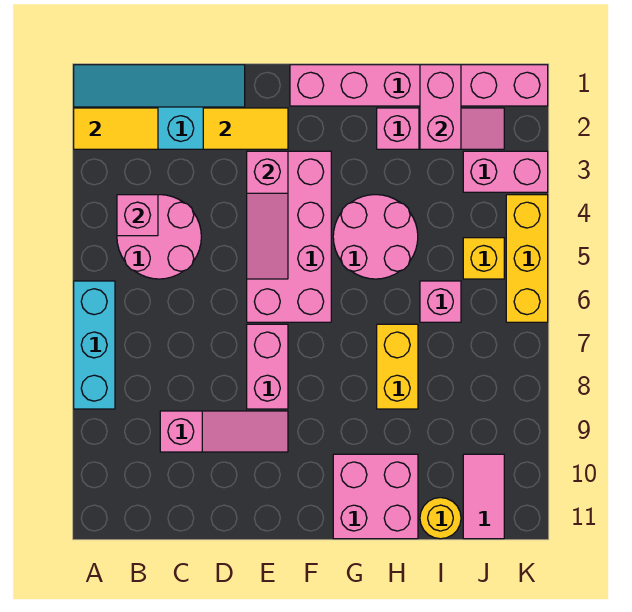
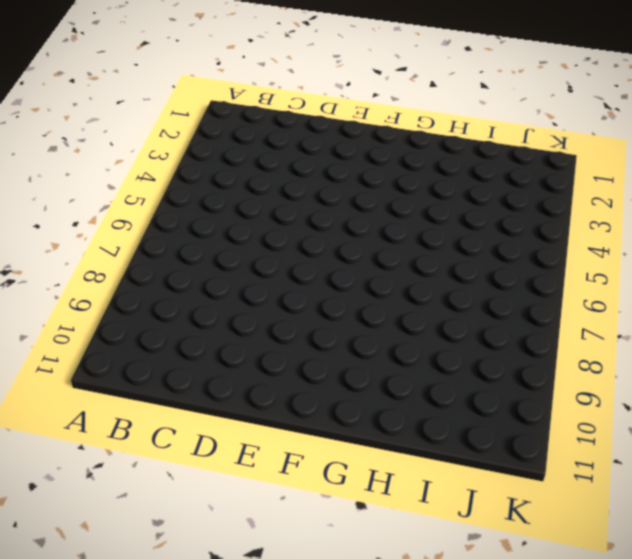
none -> cyan 2x4 slope [74,65,245,149]
none -> cyan 1x3 brick [74,281,115,409]
none -> pink 2x2 round brick [117,195,201,279]

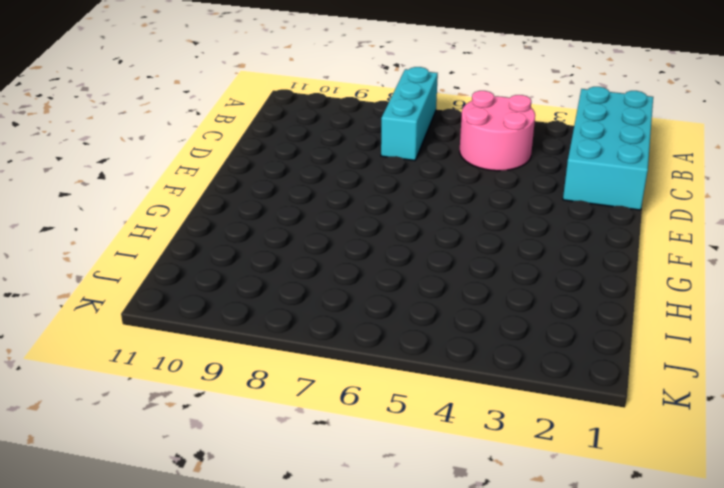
cyan 2x4 brick [563,87,653,210] -> cyan 2x4 slope [74,65,245,149]
cyan 1x3 brick [381,67,438,161] -> cyan 1x3 brick turned to [74,281,115,409]
none -> pink 1x3 slope [160,411,288,452]
none -> pink 2x4 brick [247,151,331,322]
none -> pink 1x2 brick [247,324,288,409]

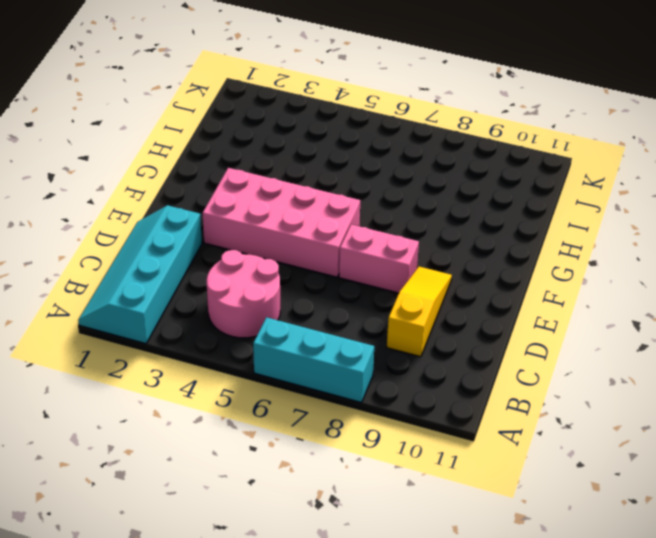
yellow 1x3 slope [387,267,452,357] -> pink 1x3 slope [160,411,288,452]
none -> pink 1x6 brick [290,65,548,106]
none -> pink 2x2 round brick [333,195,418,279]
none -> pink 2x2 brick [333,454,418,539]

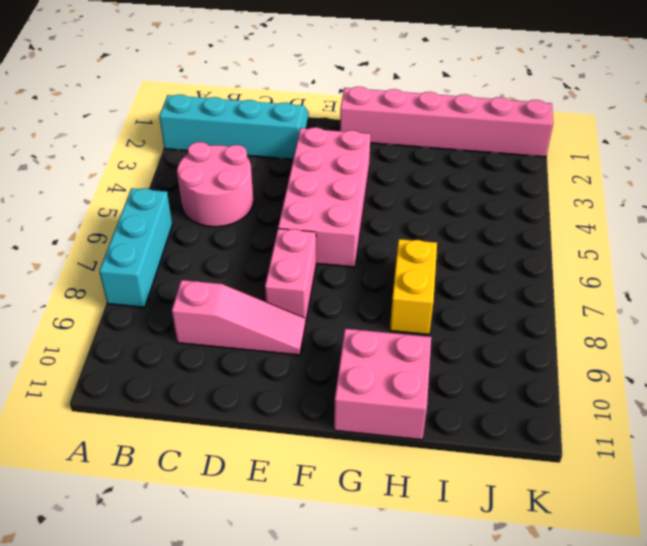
none -> pink 2x2 round brick [333,195,418,279]
none -> pink 1x3 slope [377,108,504,149]
none -> pink 1x1 brick [420,281,461,322]

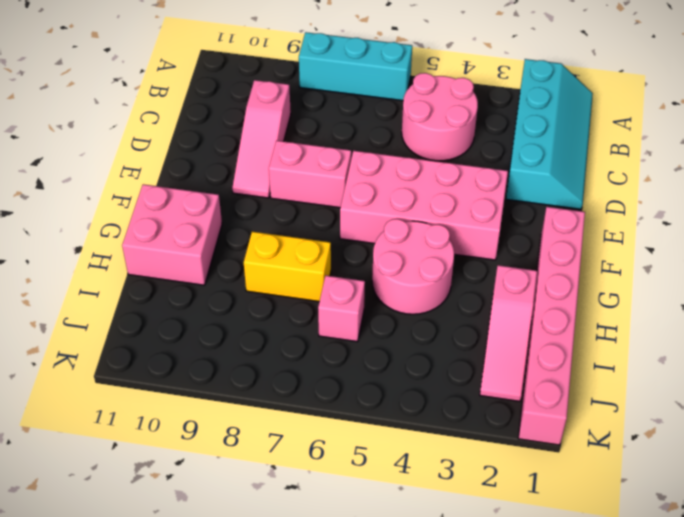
none -> yellow 1x1 round brick [420,498,461,539]
none -> pink 1x2 brick [463,151,548,192]
none -> yellow 1x1 brick [463,238,504,279]

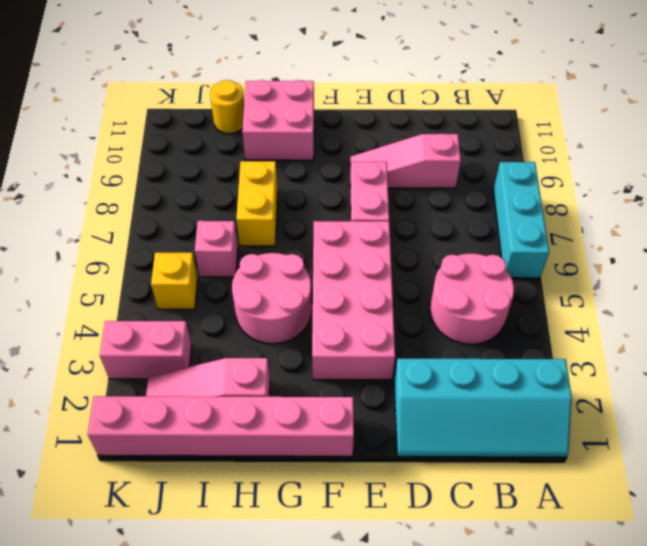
none -> pink 1x2 tile [463,454,504,539]
none -> yellow 1x3 brick [506,195,548,322]
none -> yellow 1x2 tile [74,108,158,149]

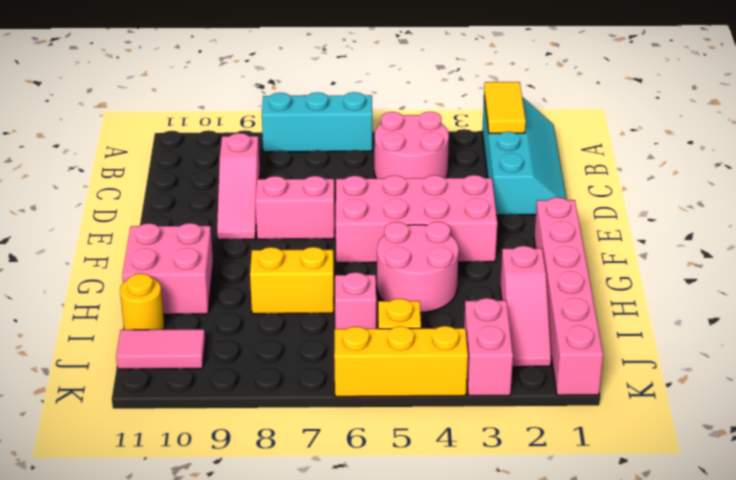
none -> pink 1x1 brick [117,195,158,236]
none -> yellow 1x2 tile [203,108,288,149]
none -> pink 1x3 slope [247,151,288,279]

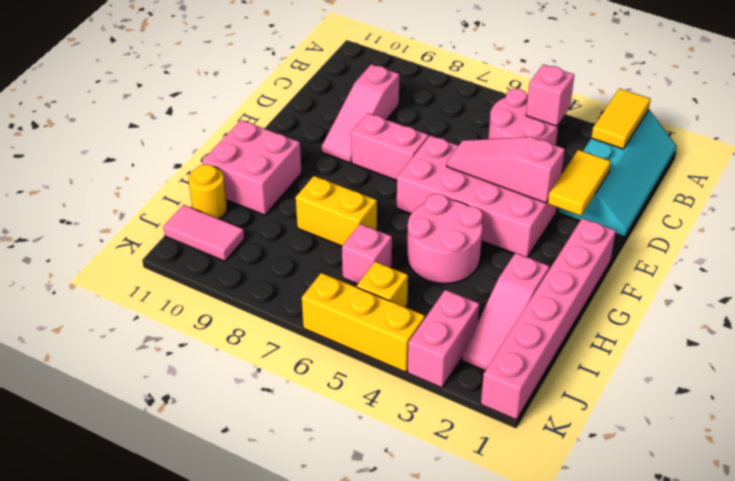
none -> cyan 1x3 brick [74,281,115,409]
none -> pink 1x2 brick [420,65,461,149]

